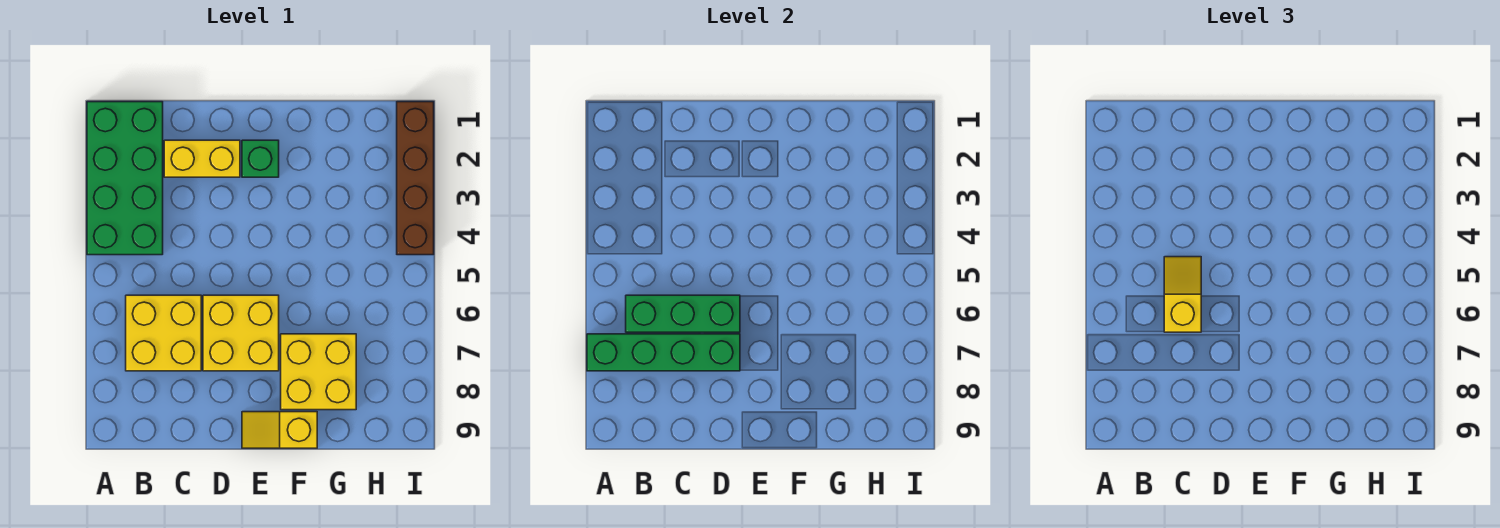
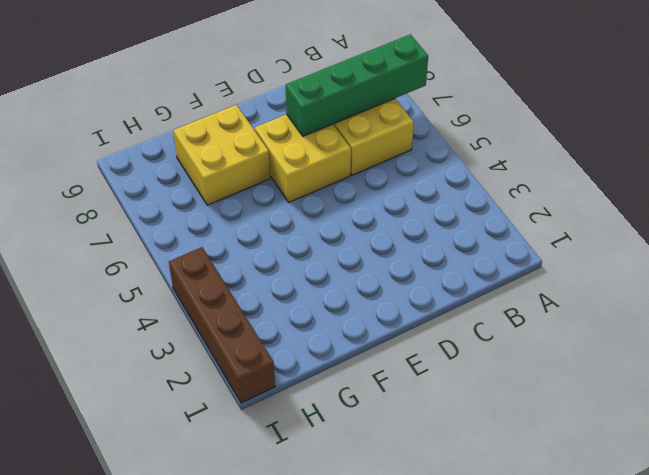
none -> green 2x4 brick [87,102,163,255]
none -> yellow 1x2 brick [164,140,240,177]

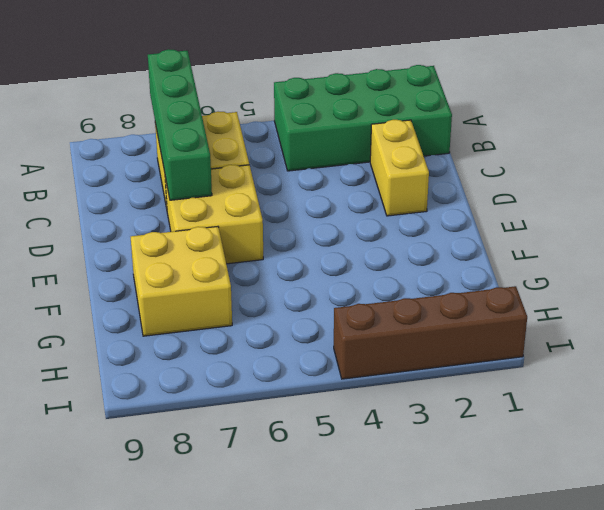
none -> green 1x1 brick [242,140,279,177]
none -> yellow 1x2 slope [242,412,317,448]

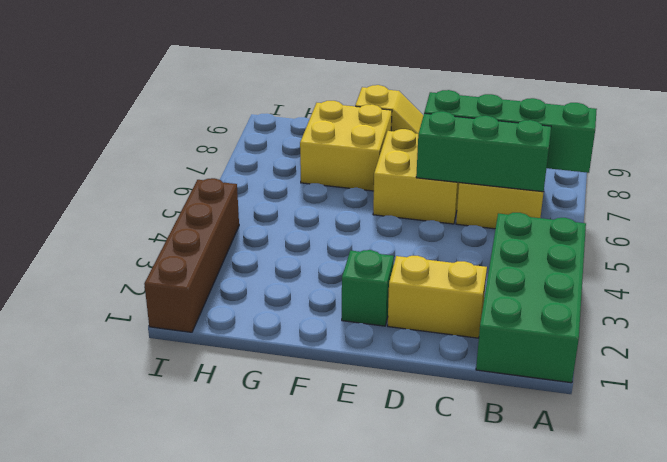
none -> yellow 1x2 slope [1164,257,1201,332]

